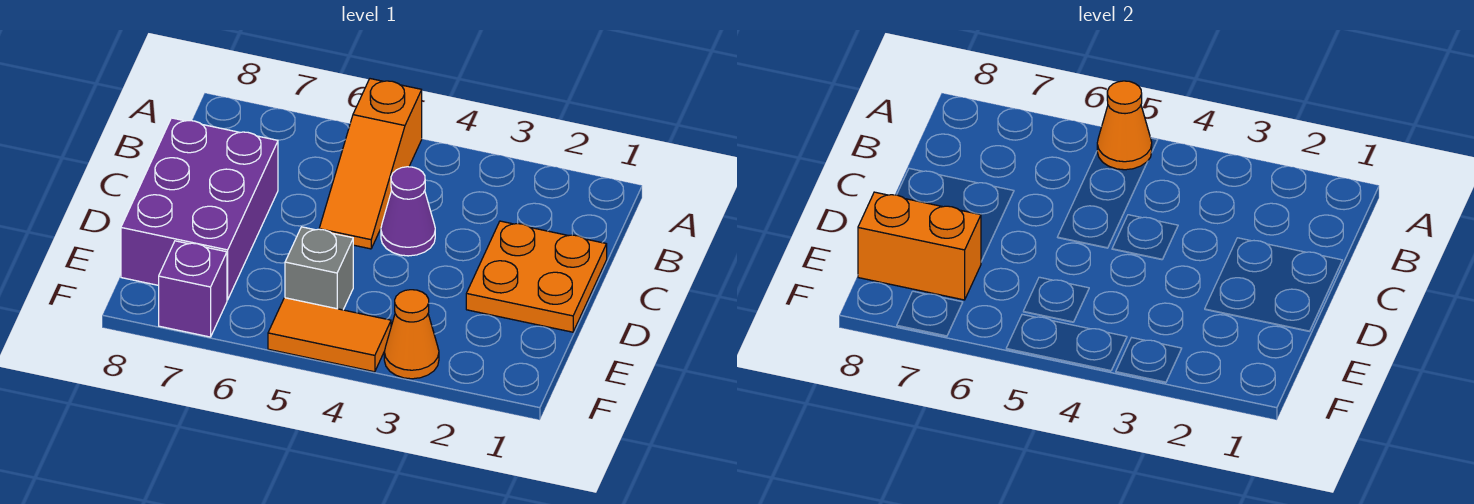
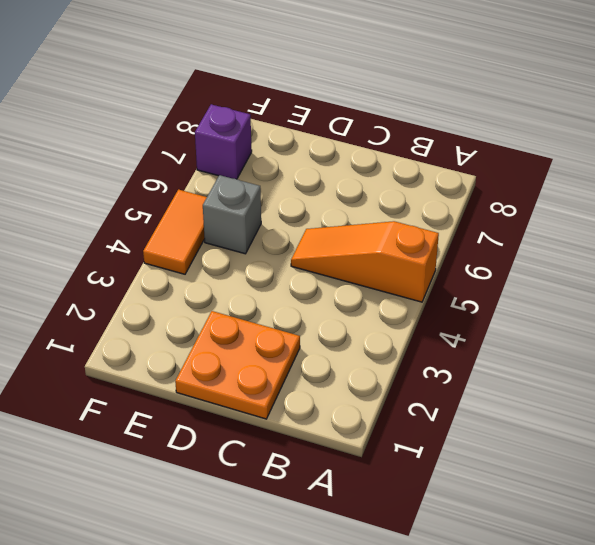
none -> purple 1x1 cone [381,167,435,256]
none -> purple 2x3 brick [121,118,278,300]

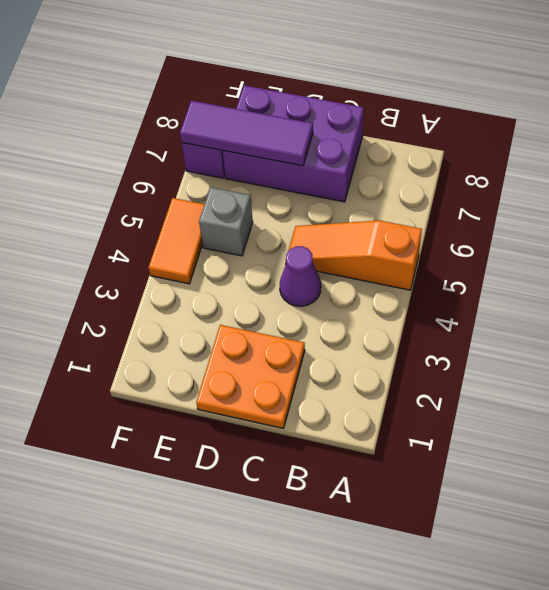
purple 1x3 tile [180,101,313,166] -> orange 1x2 brick [858,192,981,300]
none -> orange 1x1 cone [384,290,439,379]
none -> orange 1x1 cone [1097,81,1152,170]

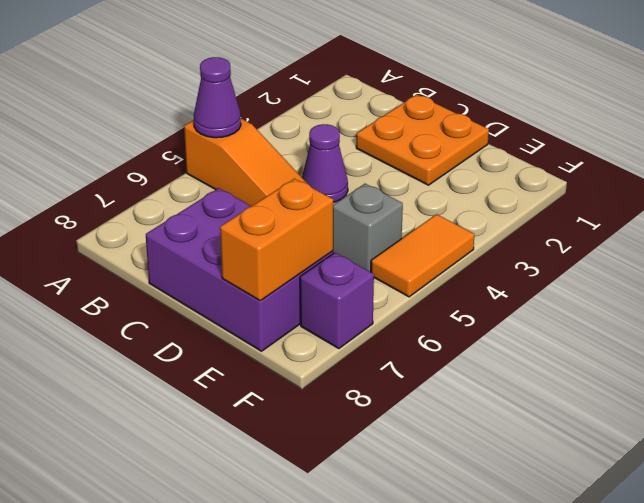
purple 1x1 cone [194,57,241,138] -> orange 1x1 cone [1097,81,1152,170]
none -> orange 1x1 cone [384,290,439,379]

